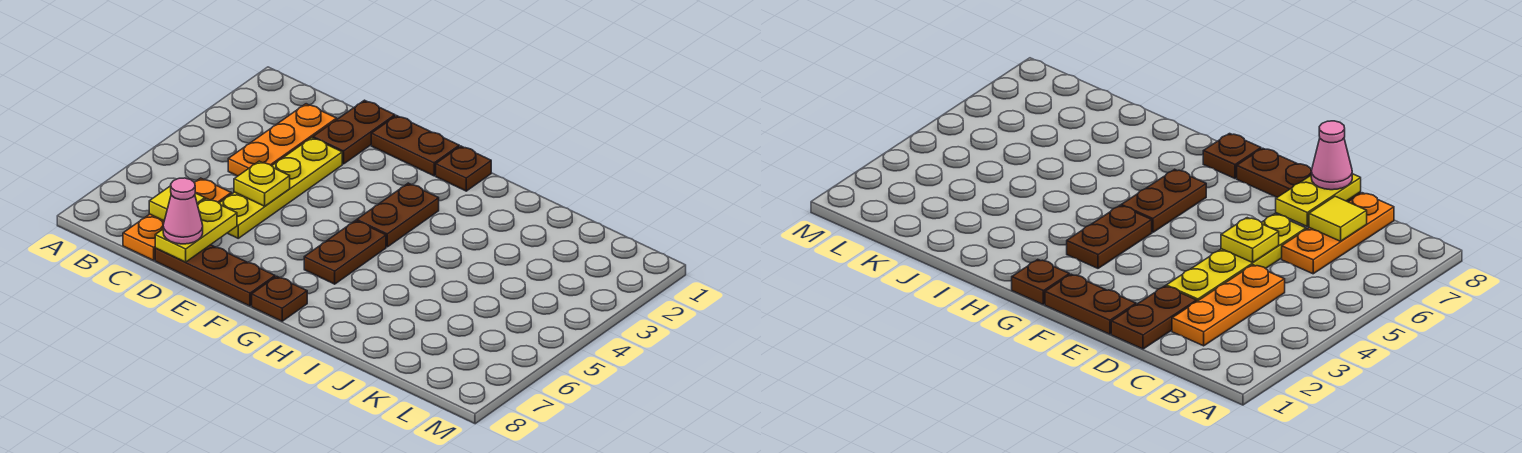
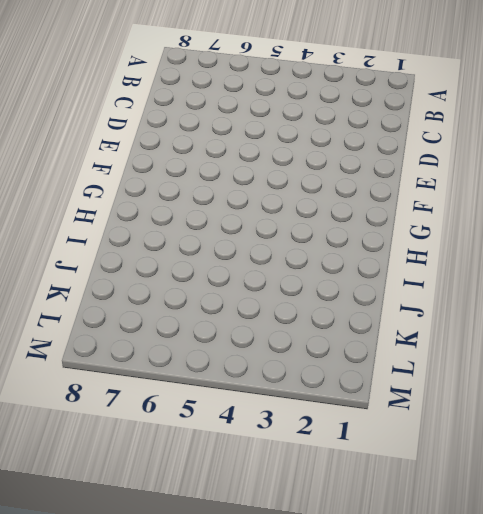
none -> orange 1x3 plate [228,104,337,176]
none -> orange 1x3 plate [123,178,231,260]
none -> brown 1x2 plate [313,100,395,164]

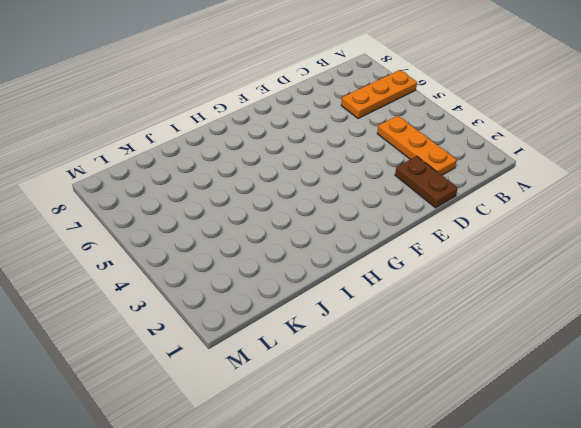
orange 1x3 plate [341,70,417,119] -> orange 1x3 plate turned to [123,178,231,260]
none -> yellow 1x4 plate [219,138,342,238]
none -> brown 1x3 plate [155,245,275,306]
none -> brown 1x2 plate [371,116,459,176]

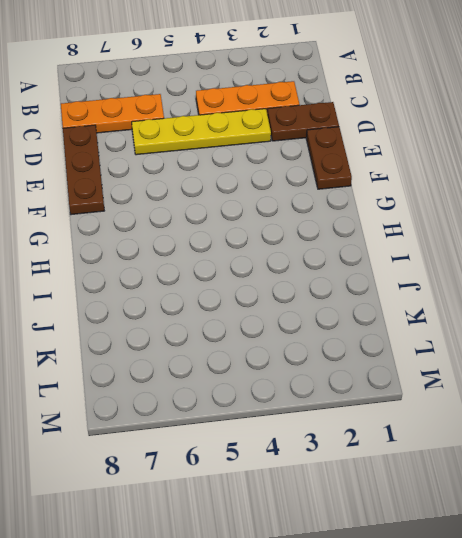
none -> brown 1x1 plate [436,146,491,191]
none -> brown 1x2 plate [357,183,439,247]
none -> brown 1x2 plate [304,220,386,284]

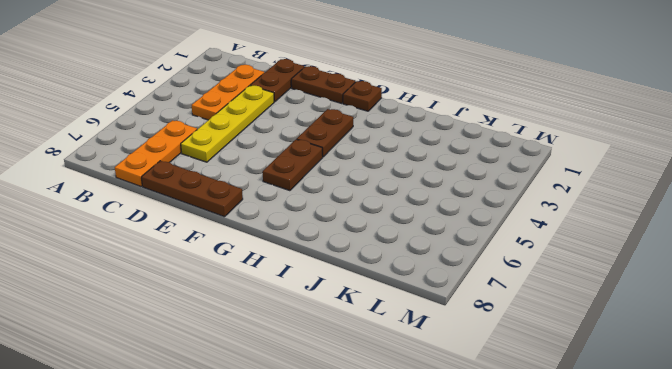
none -> brown 1x1 plate [252,276,307,321]
none -> yellow 1x1 tile [149,186,205,221]
none -> yellow 1x1 plate [234,161,290,206]

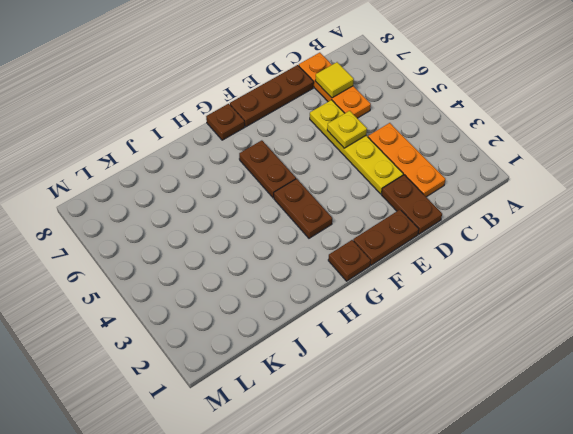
none -> yellow 1x2 plate [155,198,237,262]
none -> pink 1x1 cone [163,178,203,244]

